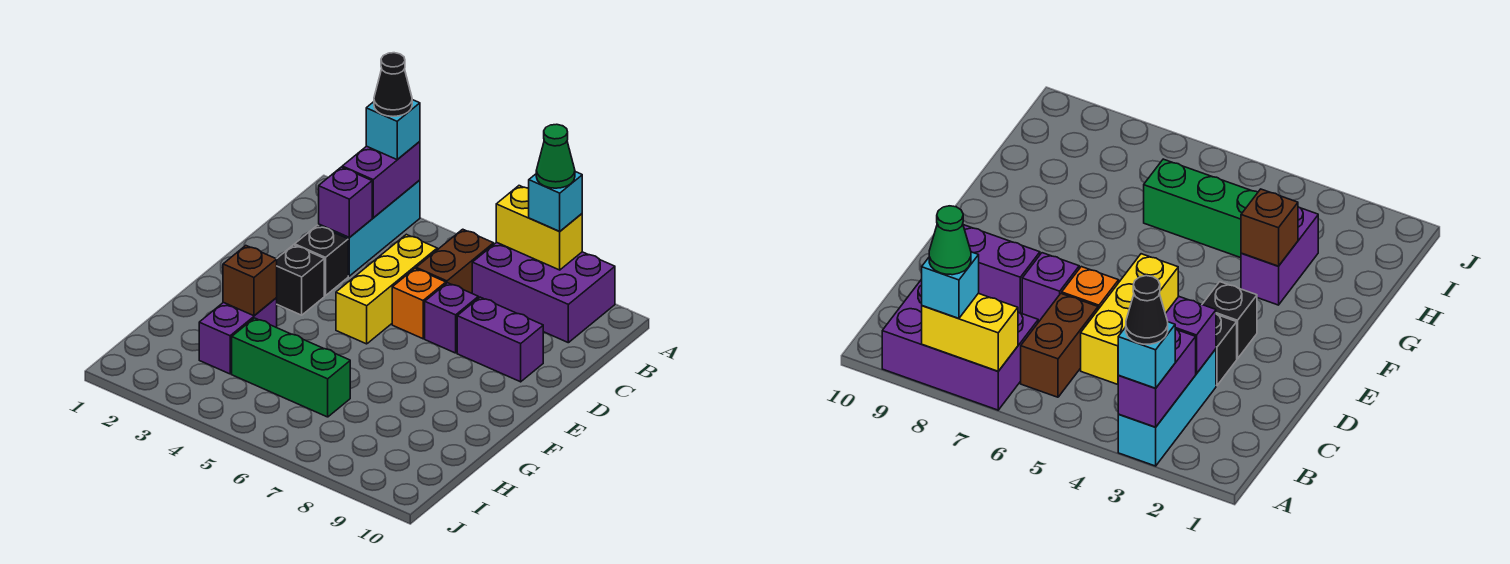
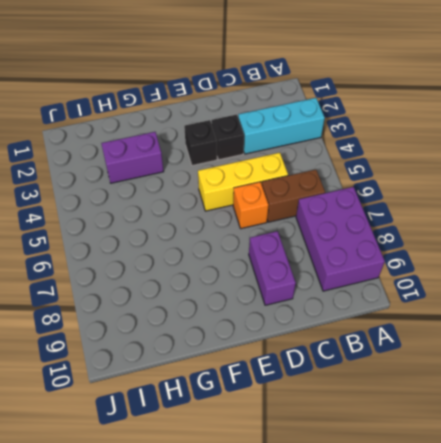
none -> purple 1x1 brick [425,283,478,353]
none -> green 1x3 brick [232,318,350,417]
none -> purple 1x2 brick [342,142,420,218]

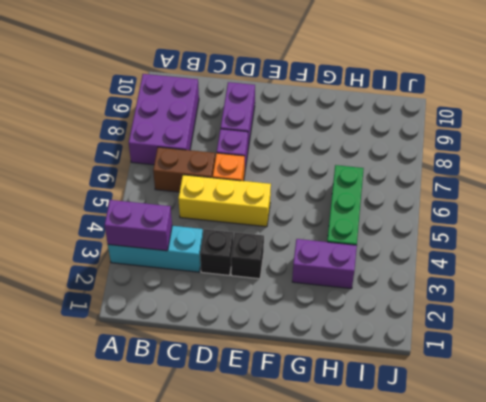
none -> yellow 1x2 brick [496,186,582,270]
none -> purple 1x1 brick [319,167,372,237]
none -> brown 1x1 brick [223,246,277,316]

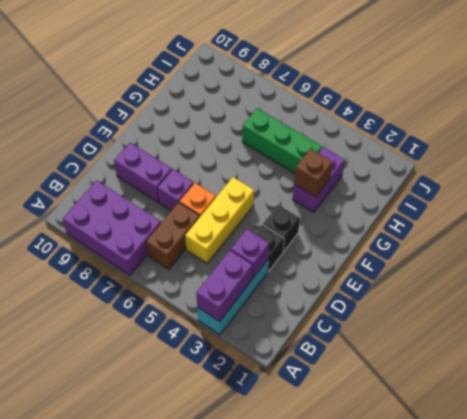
none -> yellow 1x2 brick [496,186,582,270]
none -> cyan 1x1 brick [366,100,420,160]
none -> cyan 1x1 brick [529,172,582,231]

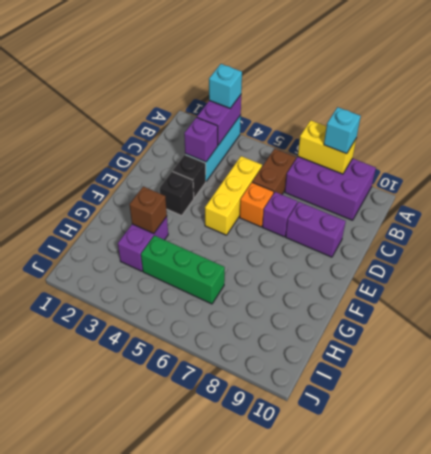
none -> black 1x1 cone [374,53,412,116]
none -> green 1x1 cone [536,124,575,188]

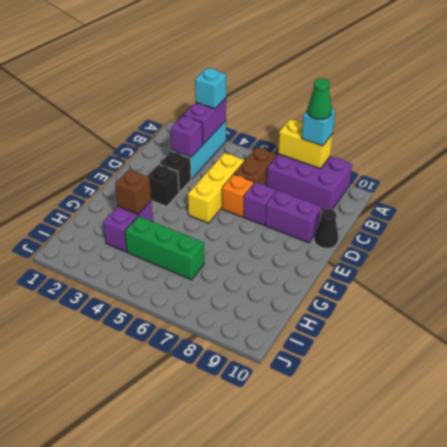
black 1x1 cone [314,209,338,249] -> black 1x1 cone moved to [374,53,412,116]

